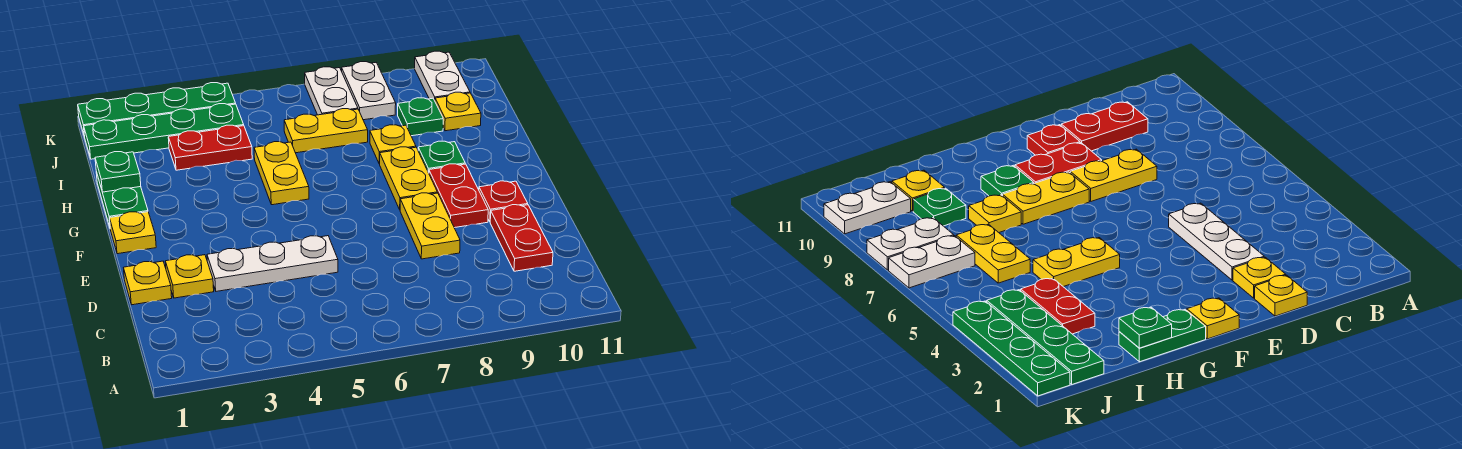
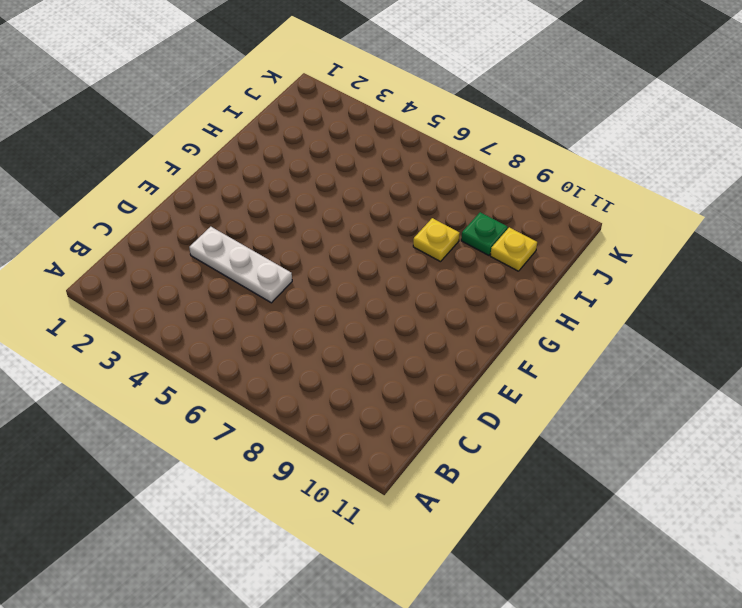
none -> red 1x2 plate [490,205,553,271]
none -> yellow 1x1 plate [124,261,172,305]
none -> yellow 1x1 plate [165,255,214,298]

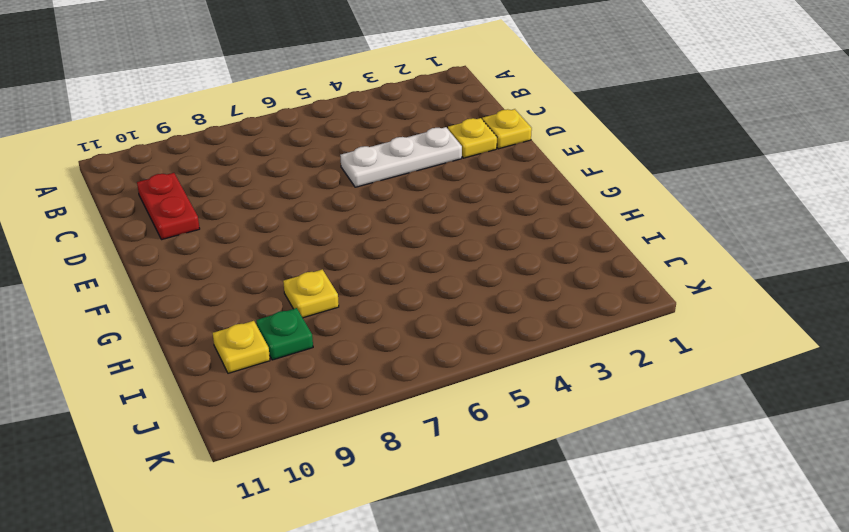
none -> yellow 1x2 plate [400,193,460,259]
none -> red 1x2 plate [429,164,488,228]
none -> red 1x1 plate [479,181,528,221]

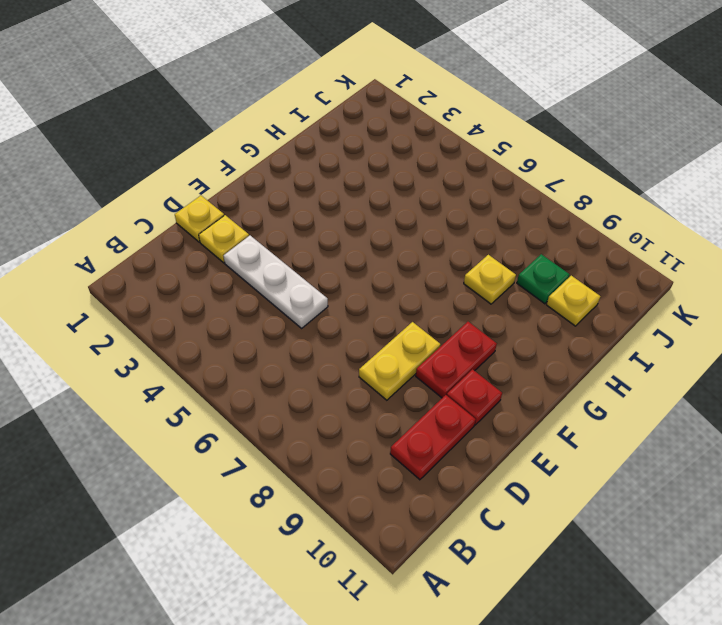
none -> yellow 1x1 plate [110,212,156,254]
none -> yellow 1x2 plate [380,147,437,209]
none -> green 1x2 plate [96,172,148,227]

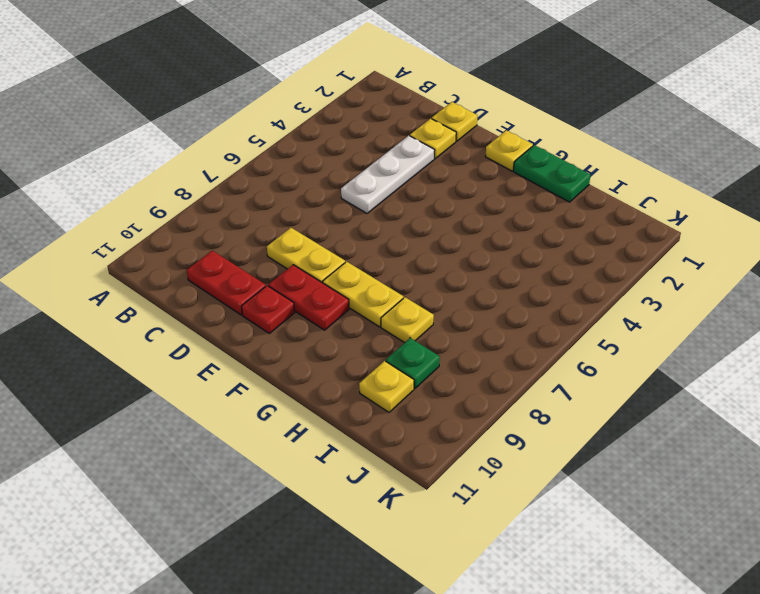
none -> yellow 1x2 plate [254,142,309,205]
none -> green 1x1 plate [418,141,465,173]
none -> red 1x2 plate [168,125,252,170]

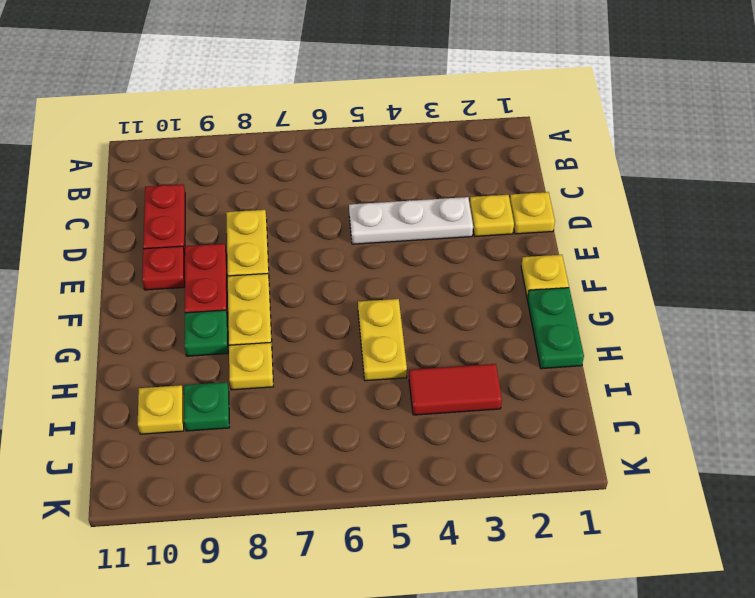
red 1x2 tile [409,364,502,415] -> red 1x2 plate [168,125,252,170]
none -> yellow 1x2 plate [284,109,368,153]
none -> green 1x4 plate [84,104,244,159]
none -> white 1x2 plate [305,67,358,115]

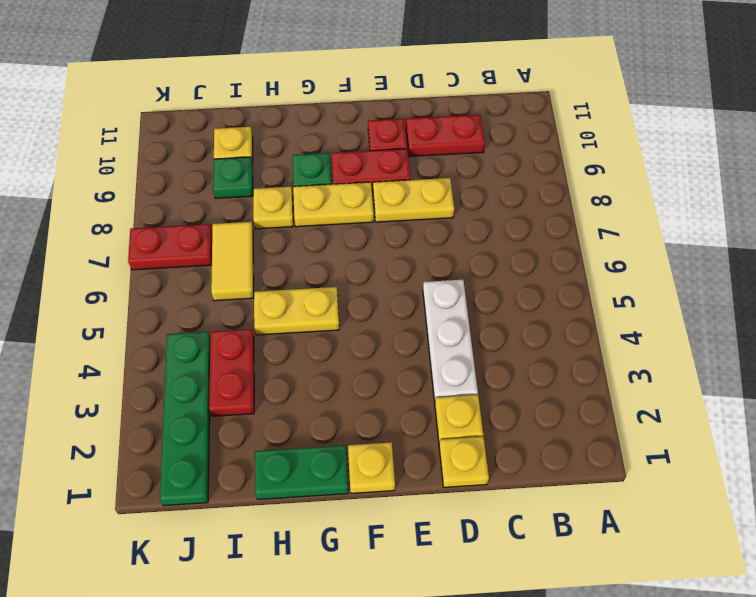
yellow 1x2 tile [211,222,254,301] -> yellow 1x2 plate [284,109,368,153]
red 1x2 plate [128,224,212,270] -> white 1x2 plate [305,67,358,115]
none -> white 1x2 plate [342,62,396,120]
none -> white 1x2 plate [415,51,470,100]
none -> green 1x4 plate [78,83,236,137]

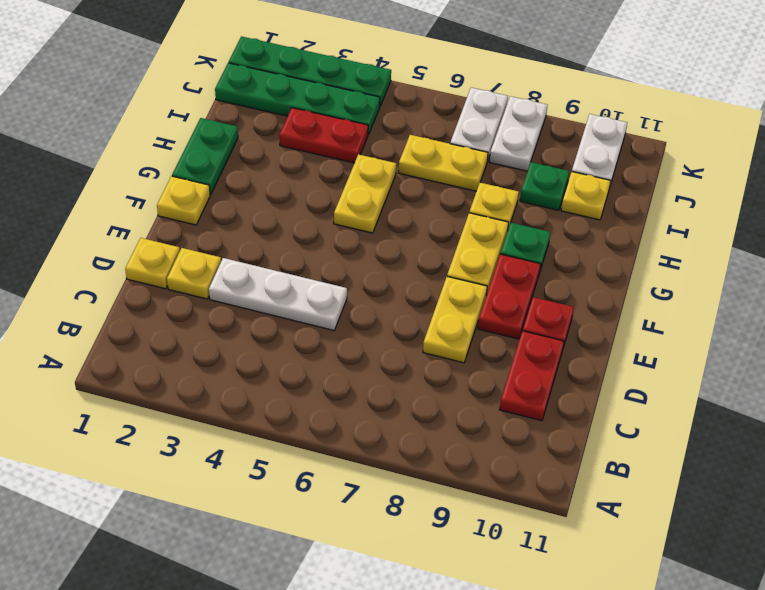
none -> green 1x1 plate [95,152,141,192]

